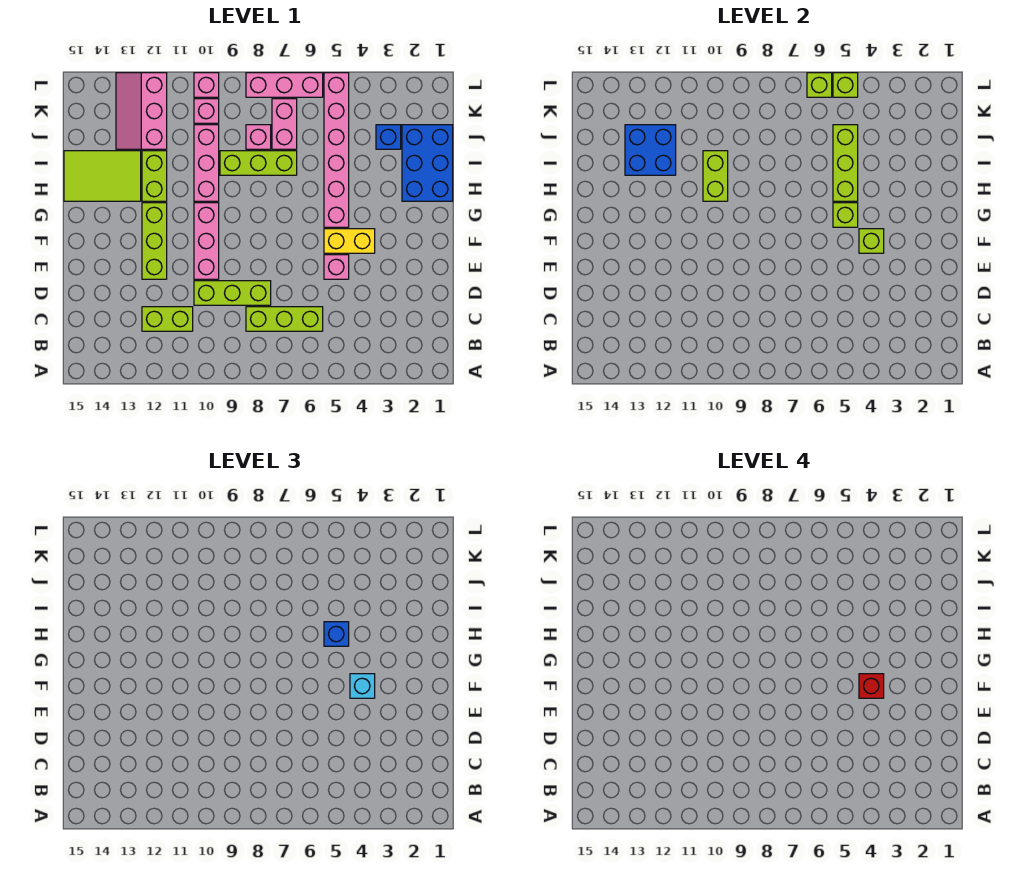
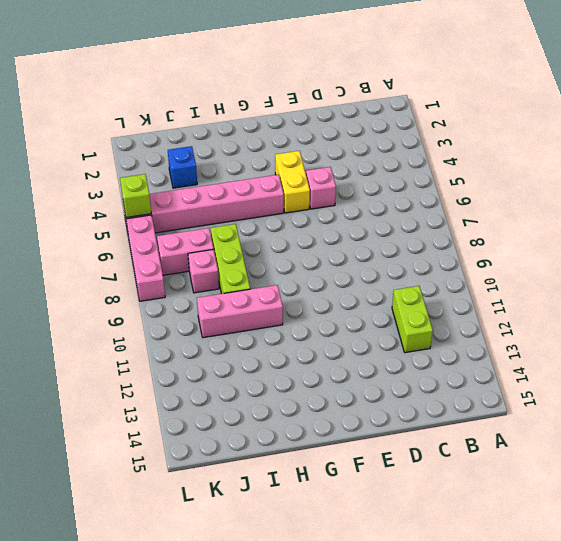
none -> lime 1x3 brick [246,307,323,331]
none -> lime 1x3 brick [194,281,271,305]
none -> pink 1x3 brick [194,203,219,279]
none -> lime 1x3 brick [142,203,167,279]

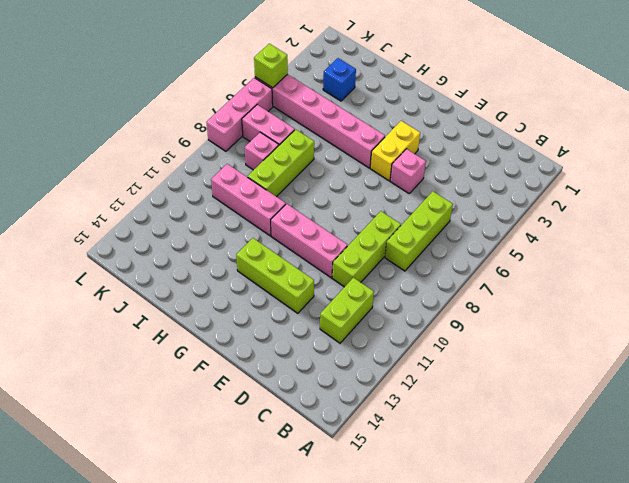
none -> blue 2x3 brick [402,125,453,201]
none -> lime 1x2 brick [142,151,167,201]
none -> lime 2x3 tile [64,151,141,201]
none -> pink 2x3 slope [116,73,167,149]

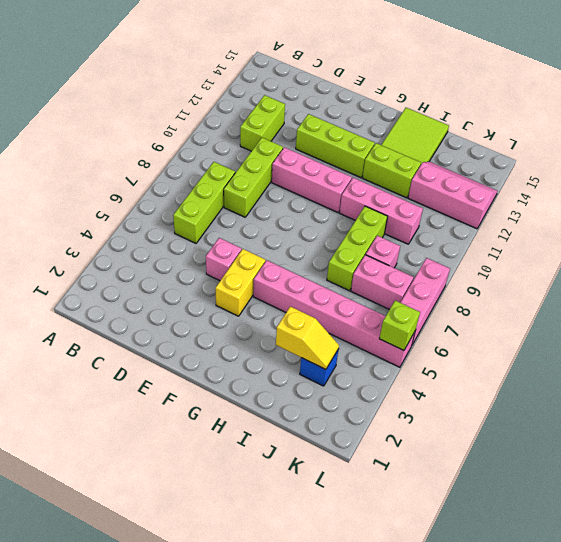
yellow 1x2 slope [276,306,339,370] -> none
none -> blue 2x3 brick [402,125,453,201]
none -> pink 1x1 brick [194,99,219,123]
none -> pink 1x1 brick [194,73,219,97]
none -> lime 1x1 brick [859,229,884,253]

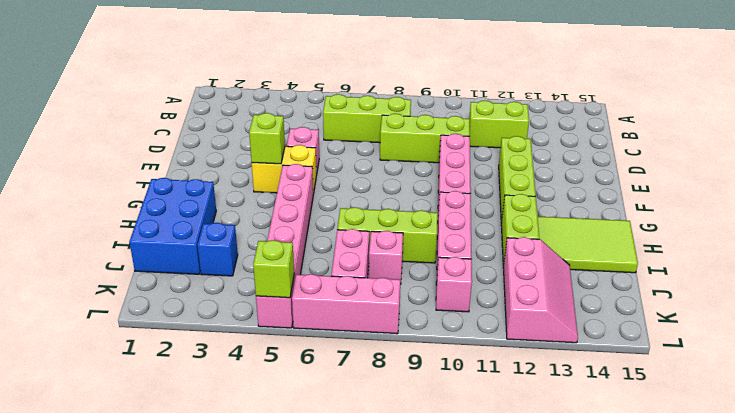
none -> pink 1x1 brick [194,73,219,97]
none -> lime 1x1 brick [833,203,858,227]
none -> lime 1x3 brick [833,125,858,201]
none -> lime 1x2 brick [703,151,728,201]

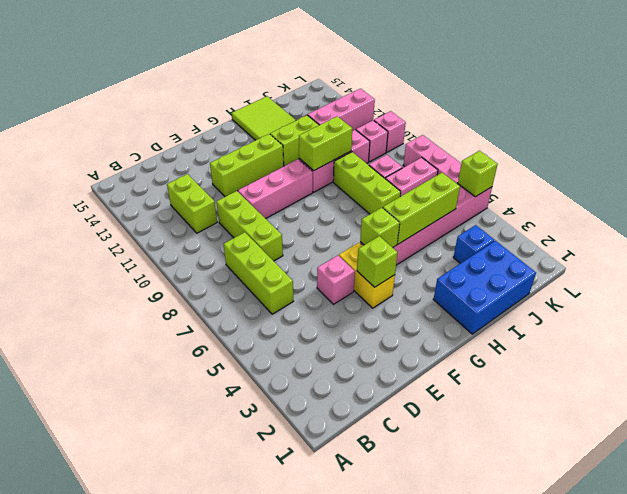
none -> blue 2x2 brick [625,125,676,175]
none -> lime 1x1 brick [807,73,832,97]
none -> cyan 1x1 brick [350,674,375,698]
none -> blue 1x1 brick [324,622,349,646]

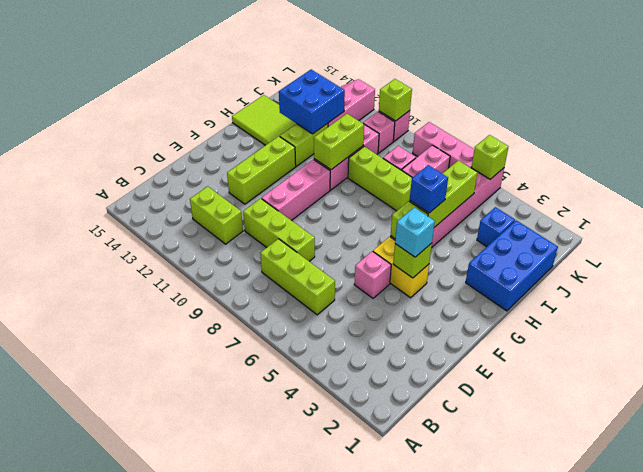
lime 1x1 brick [379,79,412,121] -> lime 1x1 brick moved to [807,73,832,97]
none -> red 1x1 brick [859,674,884,698]

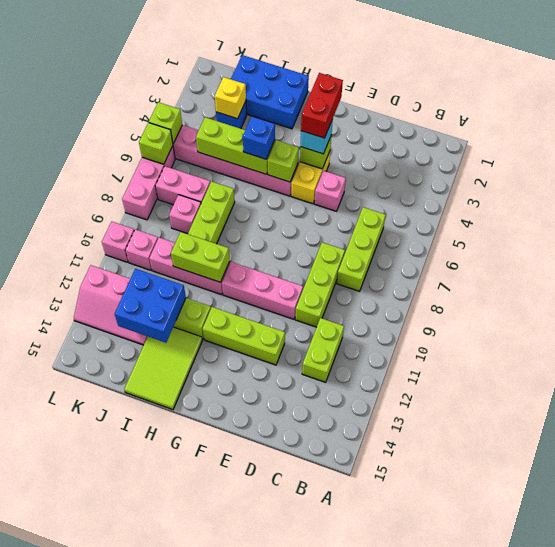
red 1x2 brick [301,73,343,138] -> red 1x1 brick [859,674,884,698]
yellow 1x1 brick [215,77,246,119] -> none

